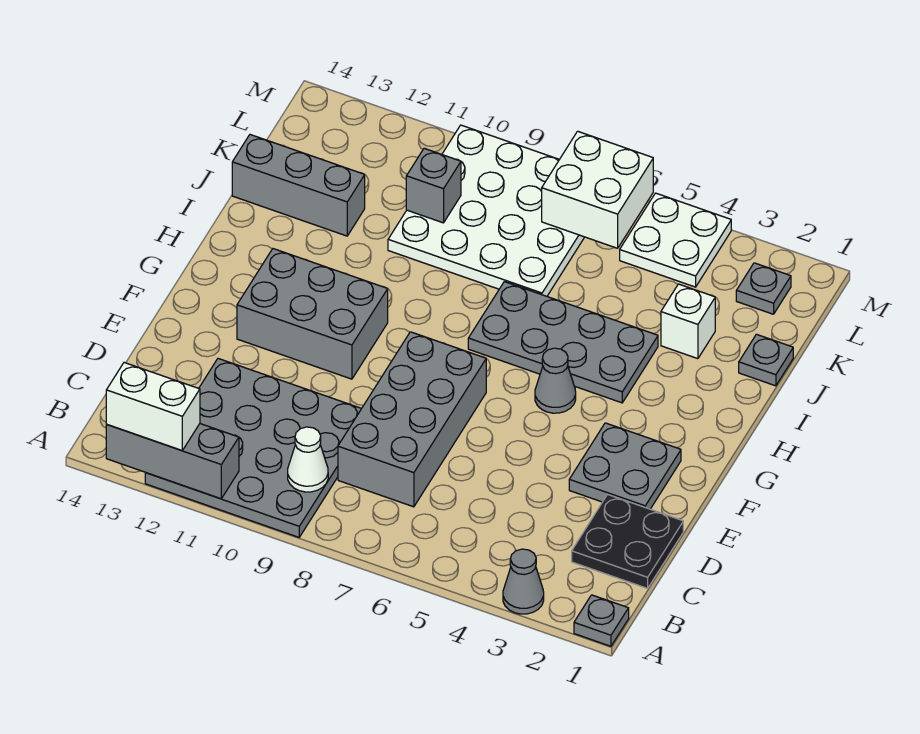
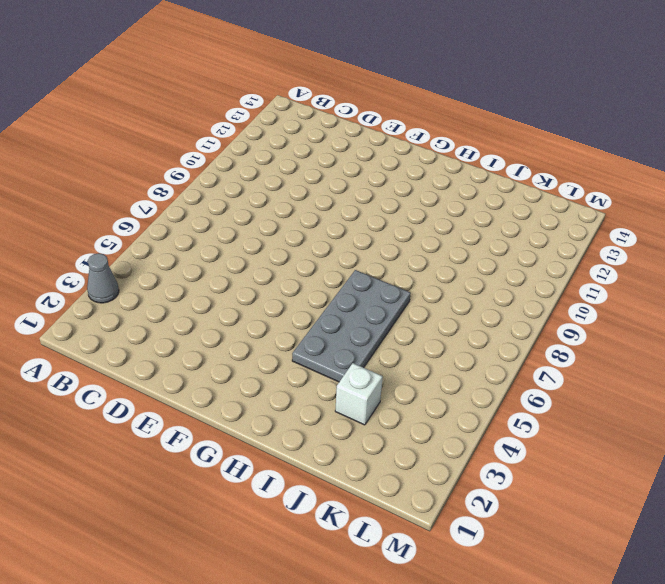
none -> grey 1x1 plate [574,595,629,646]
none -> grey 4x4 plate [145,359,362,537]
none -> black 2x2 plate [572,495,683,588]

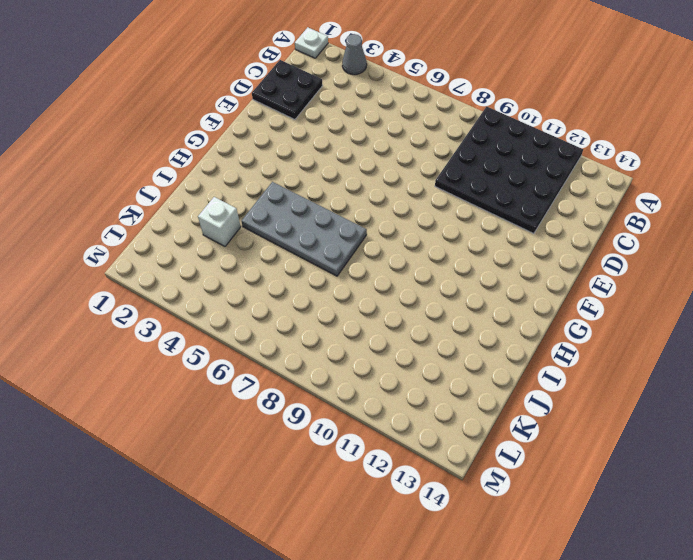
white 1x1 plate [295,27,328,58] -> grey 1x1 plate [574,595,629,646]
black 4x4 plate [435,107,583,234] -> grey 4x4 plate [145,359,362,537]
none -> grey 2x4 brick [338,332,486,507]
none -> grey 2x2 plate [569,423,681,509]
none -> grey 2x3 brick [237,249,388,379]

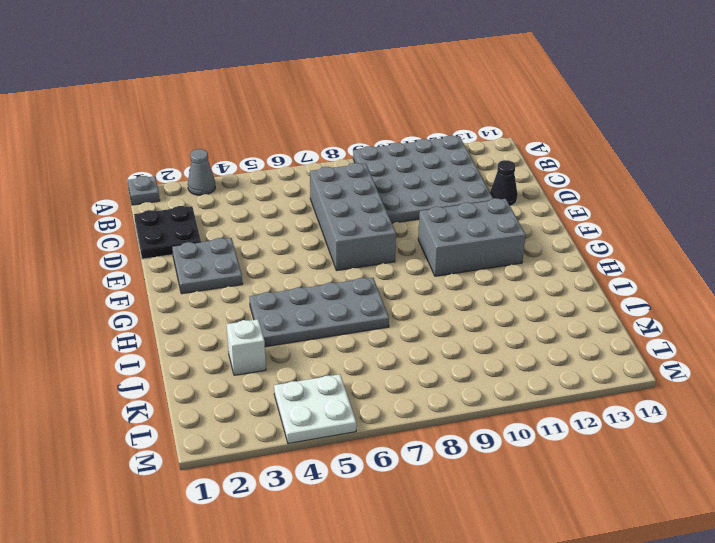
black 1x1 cone [490,160,518,206] -> none
none -> grey 1x1 cone [535,348,576,413]
none -> grey 1x1 plate [739,334,793,386]
none -> white 4x4 plate [388,125,584,296]

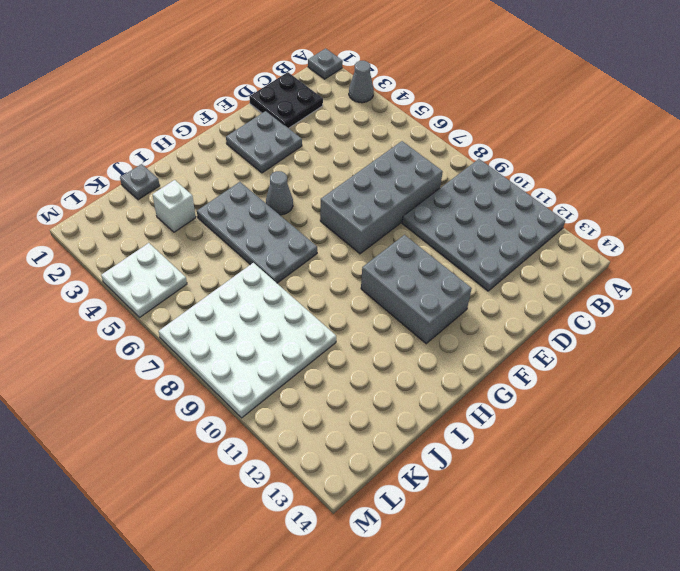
none -> grey 1x3 brick [232,135,365,236]
none -> grey 1x1 plate [736,263,791,314]
none -> grey 1x3 brick [106,424,239,499]

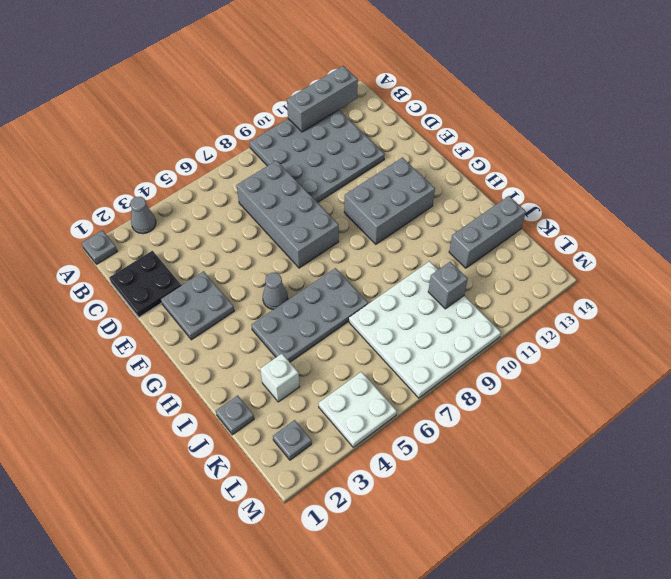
none -> white 1x1 cone [288,427,328,492]
none -> white 2x2 brick [542,131,653,248]
none -> white 1x2 brick [106,363,200,450]

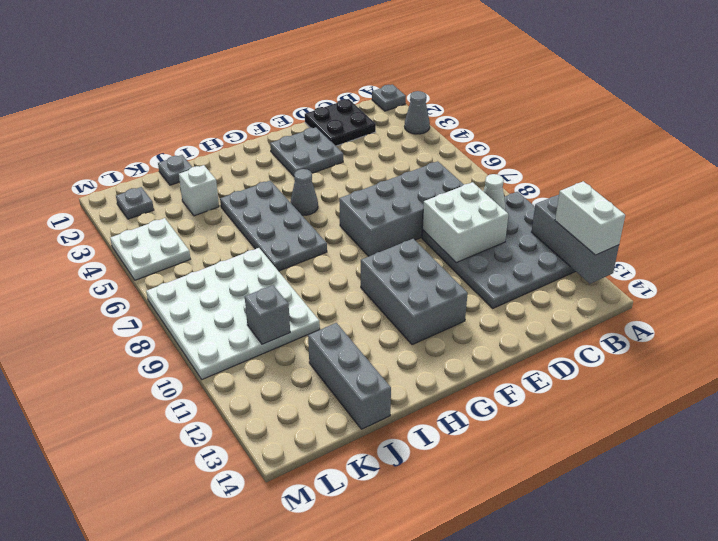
white 2x2 brick [422,182,508,262] -> white 2x2 brick moved to [542,131,653,248]

